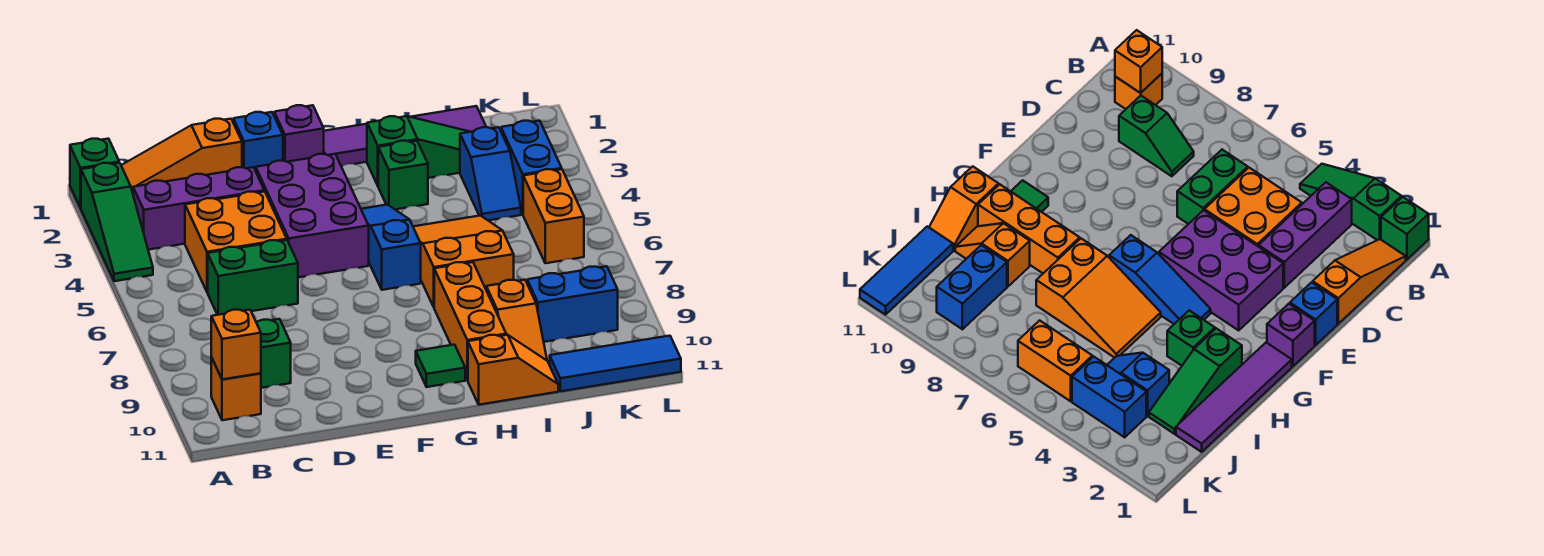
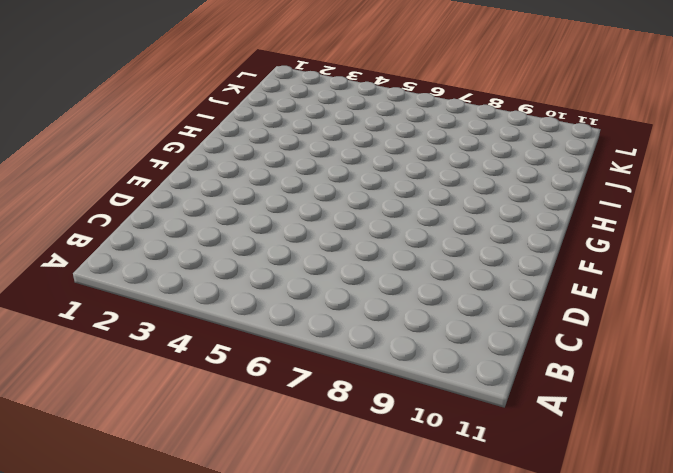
none -> green 1x1 brick [70,139,119,208]
none -> green 1x3 slope [81,163,153,281]
none -> orange 1x3 slope [121,119,242,193]

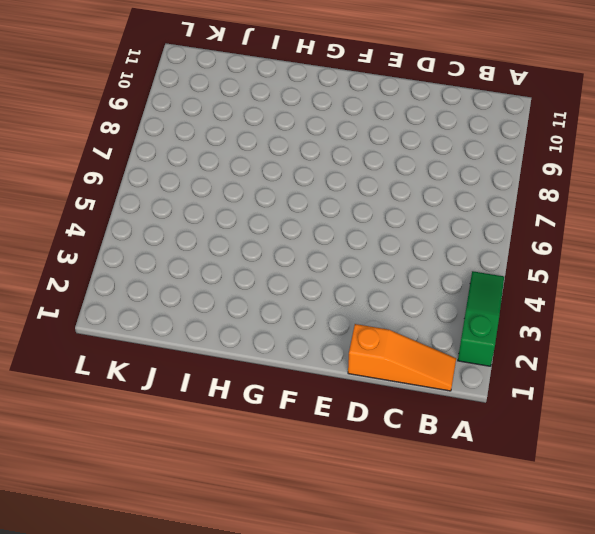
none -> green 1x1 brick [70,139,119,208]
none -> purple 1x3 brick [133,167,264,250]
none -> orange 1x1 brick [211,357,261,420]

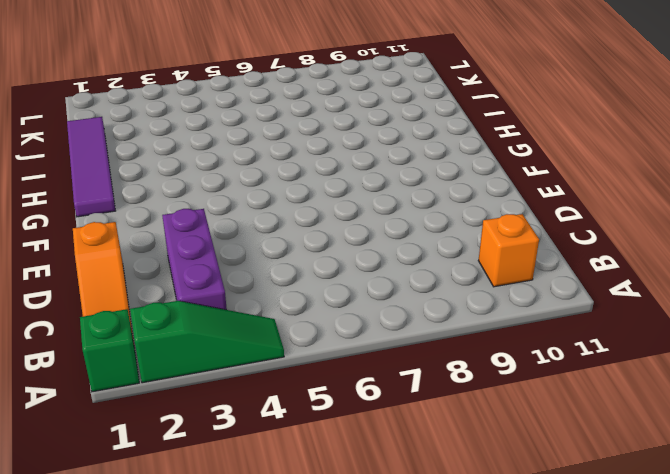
none -> orange 2x2 brick [185,191,287,292]
none -> green 1x2 brick [208,240,298,315]
none -> green 1x2 slope [256,319,291,388]

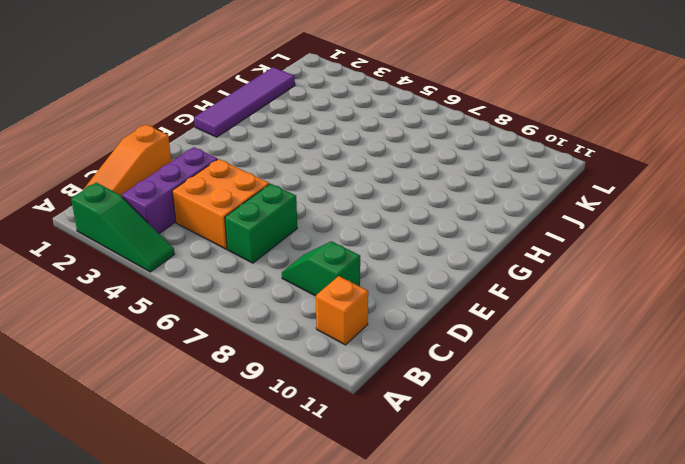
none -> green 1x1 brick [70,139,119,208]
none -> blue 1x1 brick [233,112,283,171]
none -> purple 2x3 brick [256,154,369,277]

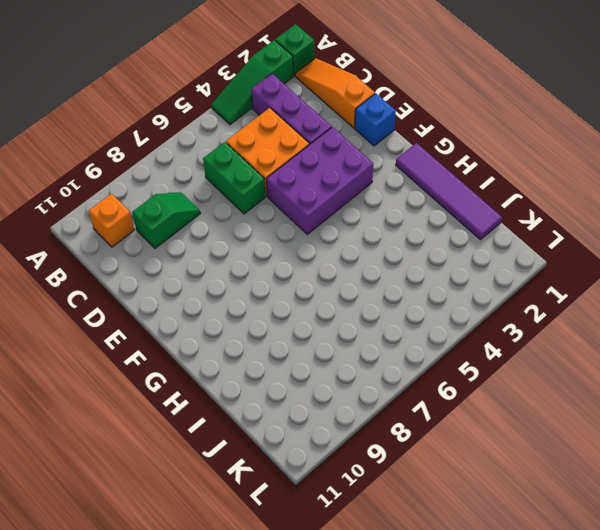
none -> purple 1x1 brick [274,105,324,162]
none -> blue 1x3 slope [361,205,421,290]
none -> green 1x1 tile [416,345,465,387]

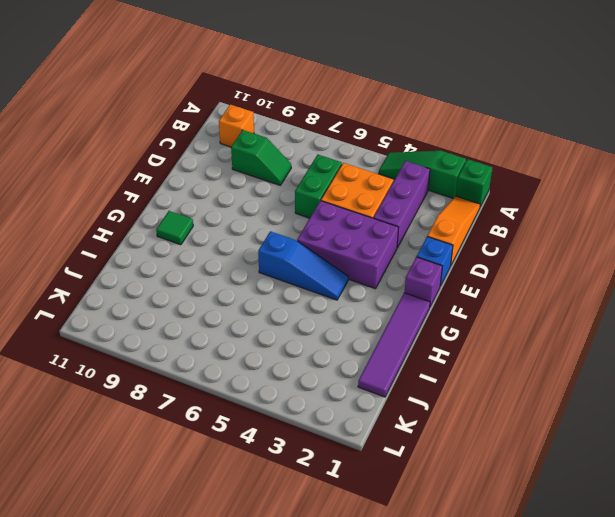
none -> green 1x3 slope [367,116,470,185]
none -> green 1x1 brick [378,141,428,209]
none -> orange 2x3 slope [413,216,514,307]

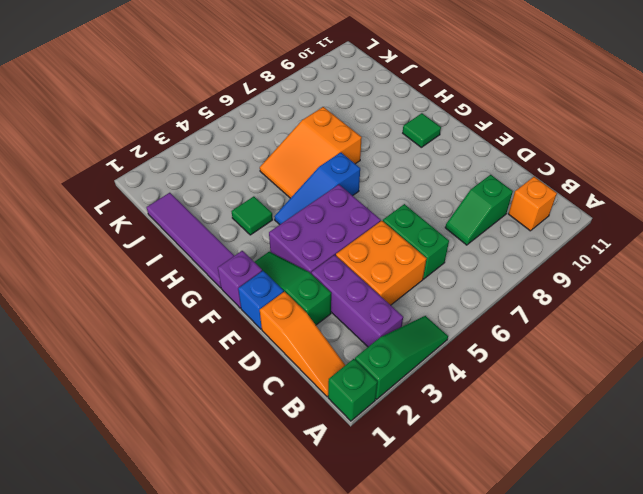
green 1x3 slope [255,252,331,325] -> green 1x3 slope moved to [367,116,470,185]
green 1x1 tile [231,196,273,235] -> green 1x1 brick [378,141,428,209]
none -> orange 1x3 brick [434,262,506,380]
none -> orange 1x2 slope [468,335,558,405]
none -> orange 1x2 slope [486,280,547,360]

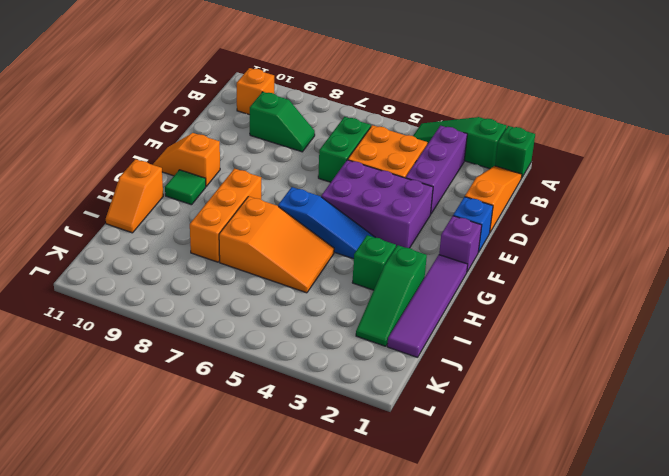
orange 1x2 slope [153,133,220,186] -> orange 1x2 slope moved to [486,280,547,360]
orange 1x3 brick [190,169,261,262] -> orange 1x3 brick turned to [434,262,506,380]
none -> blue 1x2 slope [460,127,521,220]
none -> blue 1x2 brick [527,266,618,342]
none -> blue 1x3 tile [550,336,681,391]

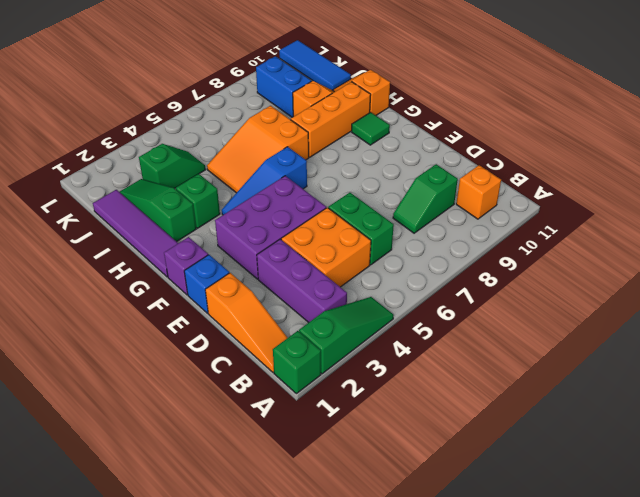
green 1x2 slope [139,144,206,188] -> blue 1x2 slope [460,127,521,220]
none -> blue 1x2 brick [501,121,562,214]
none -> orange 1x2 brick [523,169,584,263]
none -> orange 1x1 brick [211,310,261,379]

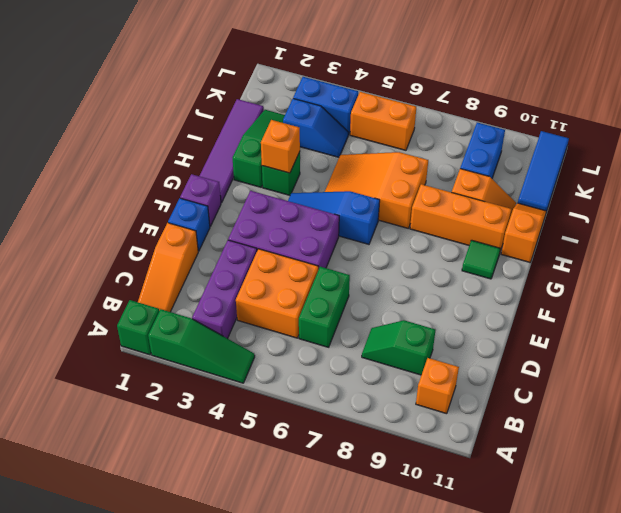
orange 1x1 brick [261,120,300,173] -> orange 1x1 brick moved to [211,310,261,379]

